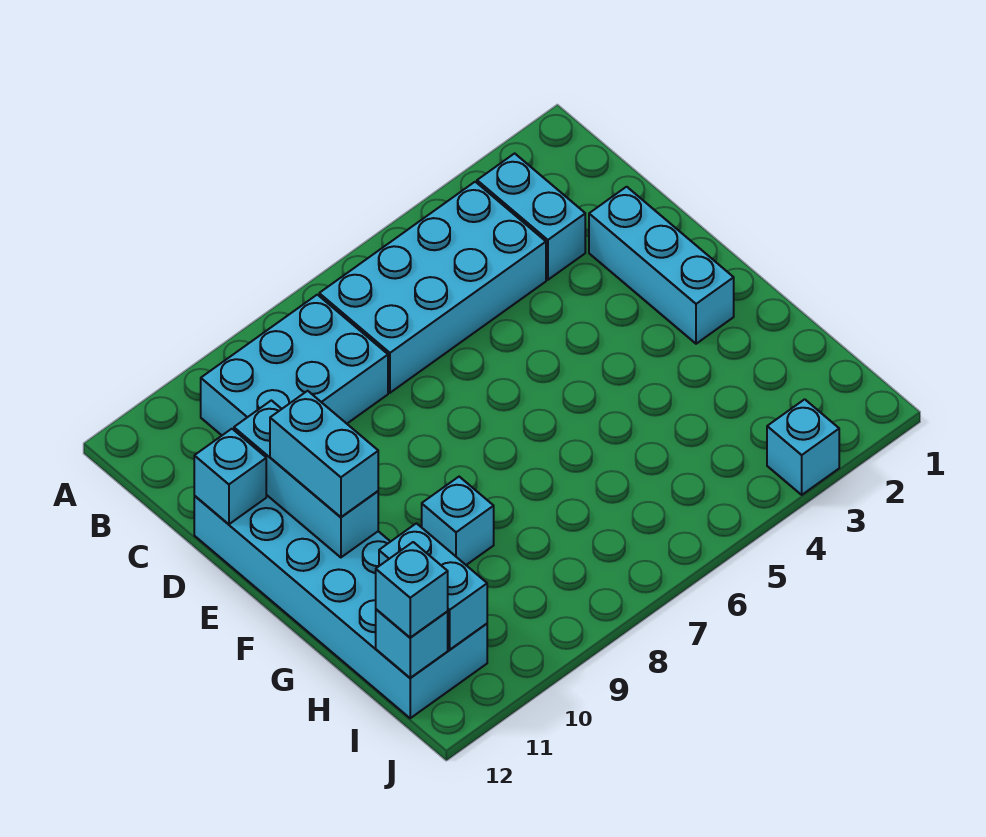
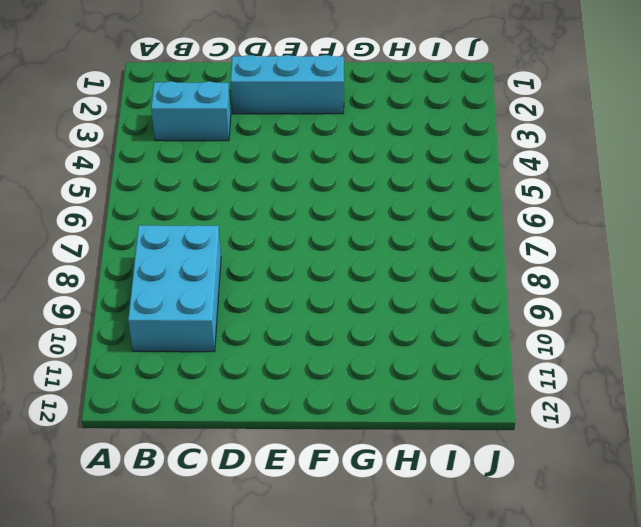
none -> cyan 2x4 brick [319,182,546,393]
none -> cyan 2x6 brick [194,495,487,718]
none -> cyan 1x1 brick [422,477,494,565]

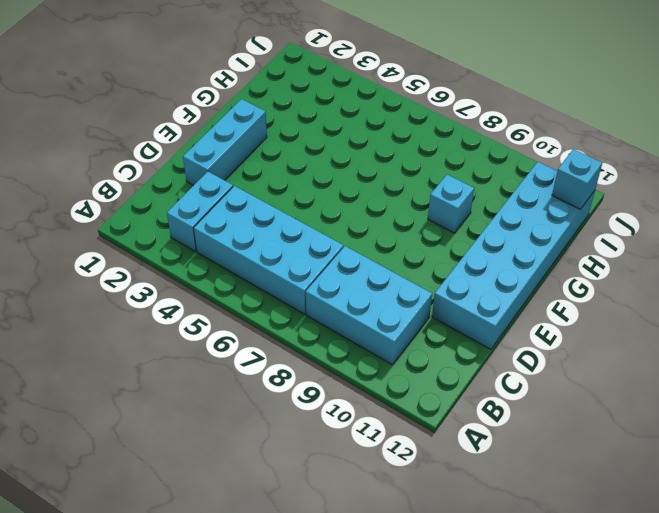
none -> cyan 1x1 brick [767,399,839,495]
none -> cyan 1x3 brick [234,400,378,557]
none -> cyan 1x1 brick [194,429,266,524]

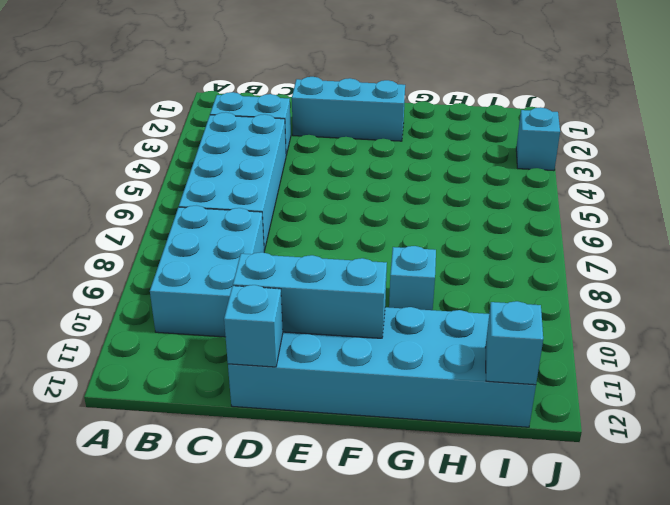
none -> cyan 1x2 brick [379,523,487,650]
none -> cyan 1x2 brick [270,391,378,517]
none -> cyan 1x1 brick [376,542,448,638]

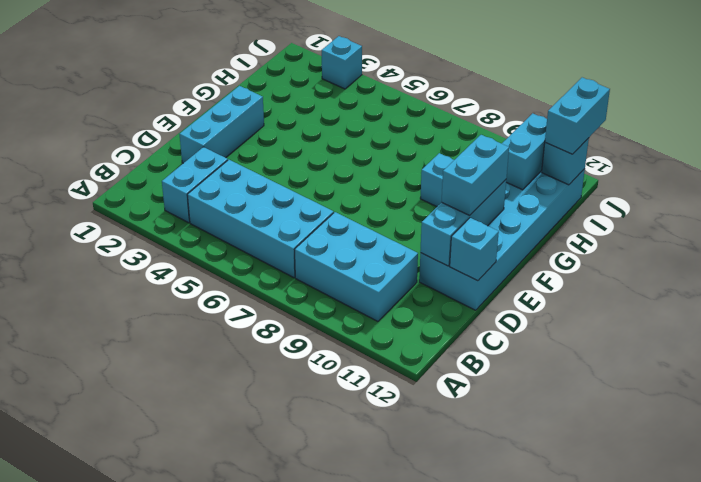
cyan 1x2 brick [545,77,610,154] -> cyan 1x1 brick [376,542,448,638]

